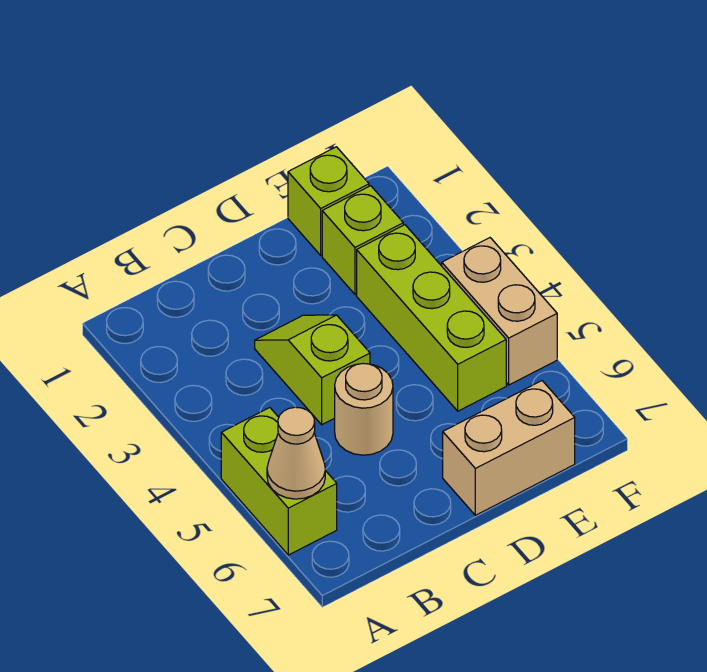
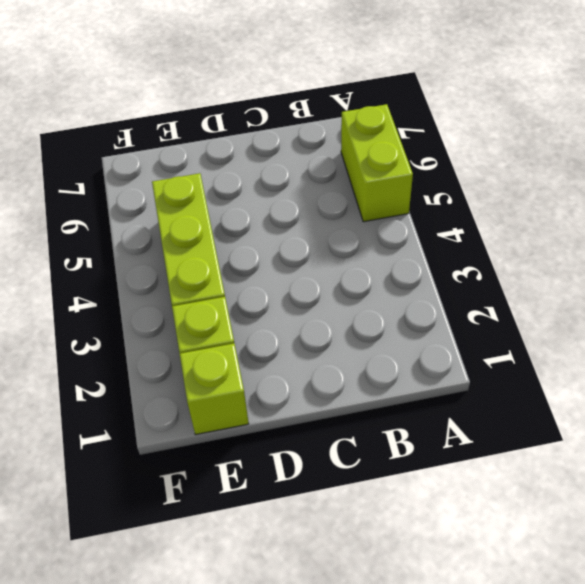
none -> lime 1x2 slope [255,315,370,425]
none -> tan 1x1 round brick [335,363,393,455]

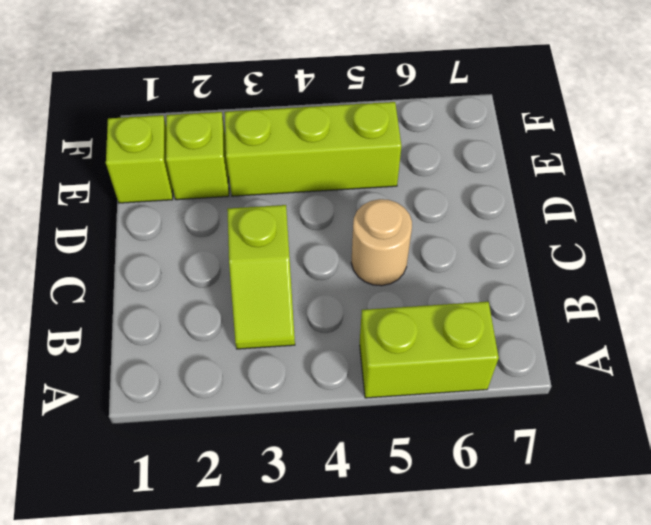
lime 1x2 slope [227,205,295,349] -> lime 1x2 slope turned to [255,315,370,425]
none -> tan 1x2 brick [443,381,575,515]
none -> tan 1x2 brick [442,238,557,385]

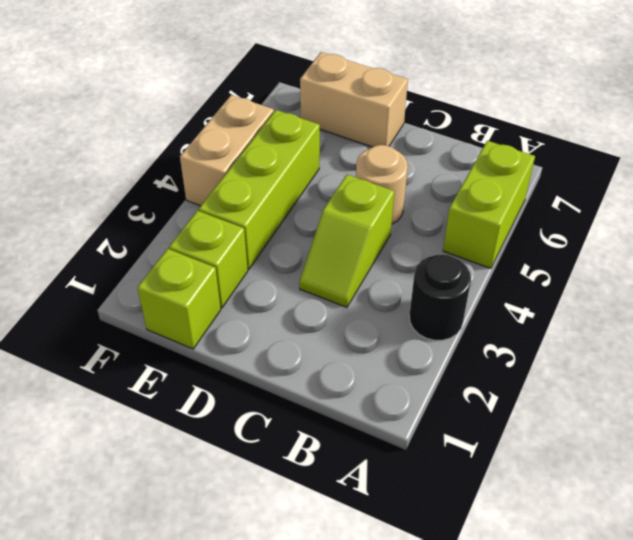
black 1x1 round brick [409,255,471,340] -> none
none -> tan 1x1 cone [267,407,325,499]

